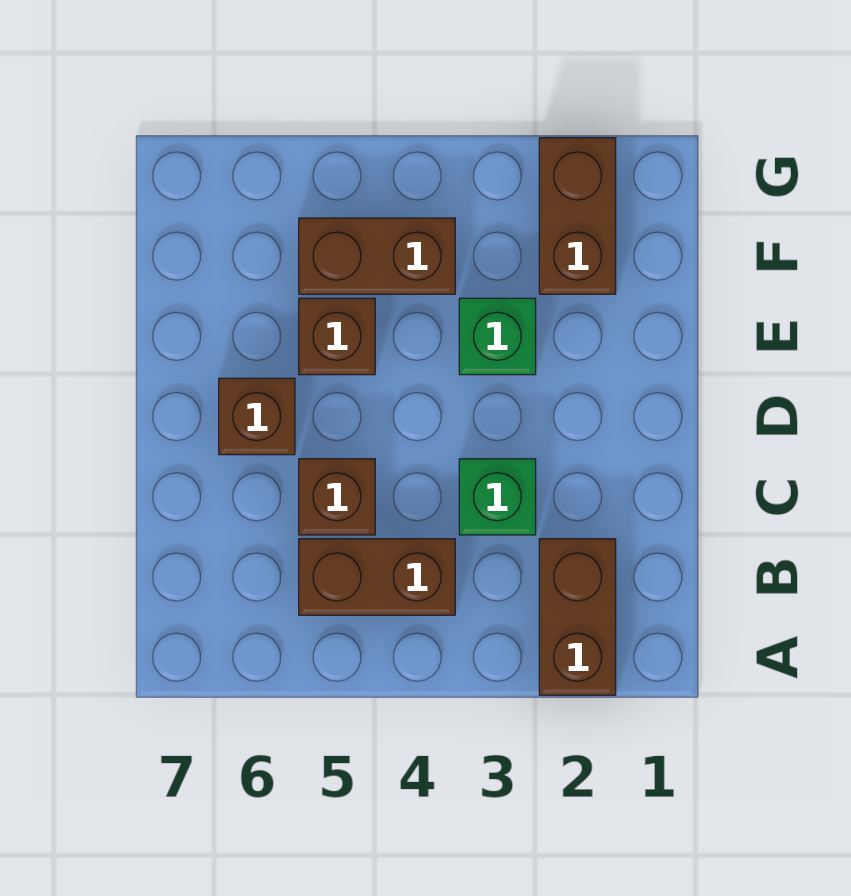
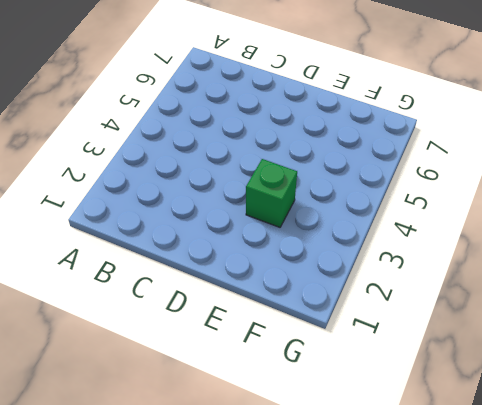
none -> brown 1x2 brick [539,539,616,695]
none -> brown 1x2 brick [299,539,455,615]

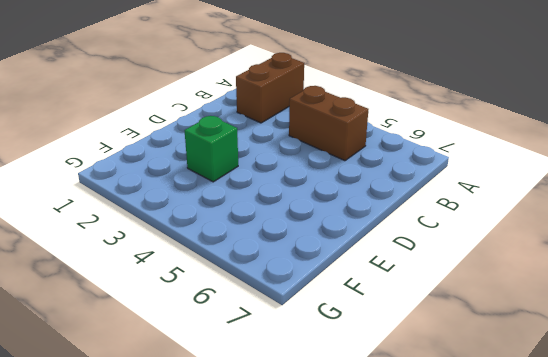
none -> green 1x1 brick [459,459,536,535]
none -> brown 1x1 brick [299,459,375,535]

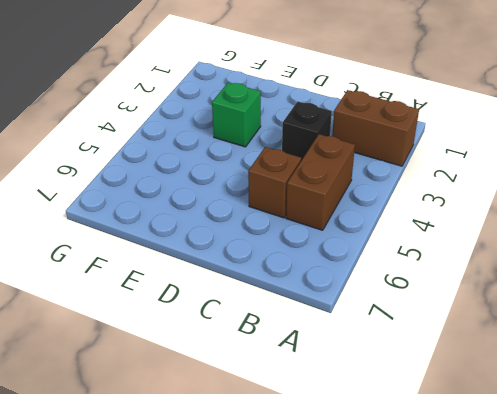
black 1x1 brick [282,101,332,161] -> green 1x1 brick [459,459,536,535]
none -> brown 1x1 brick [219,378,295,455]
none -> brown 1x1 brick [299,298,375,375]

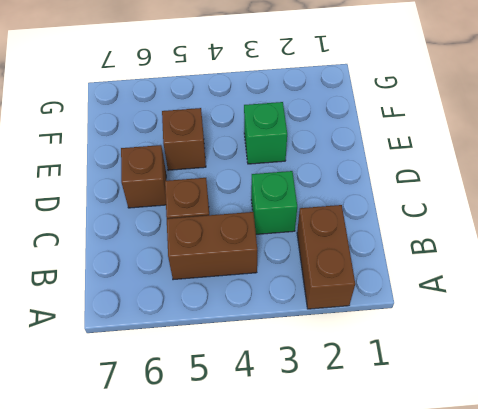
none -> brown 1x2 brick [539,138,616,294]
none -> brown 1x2 brick [299,218,455,294]

